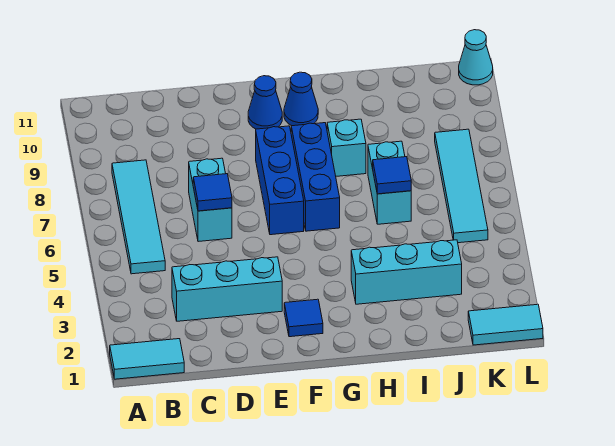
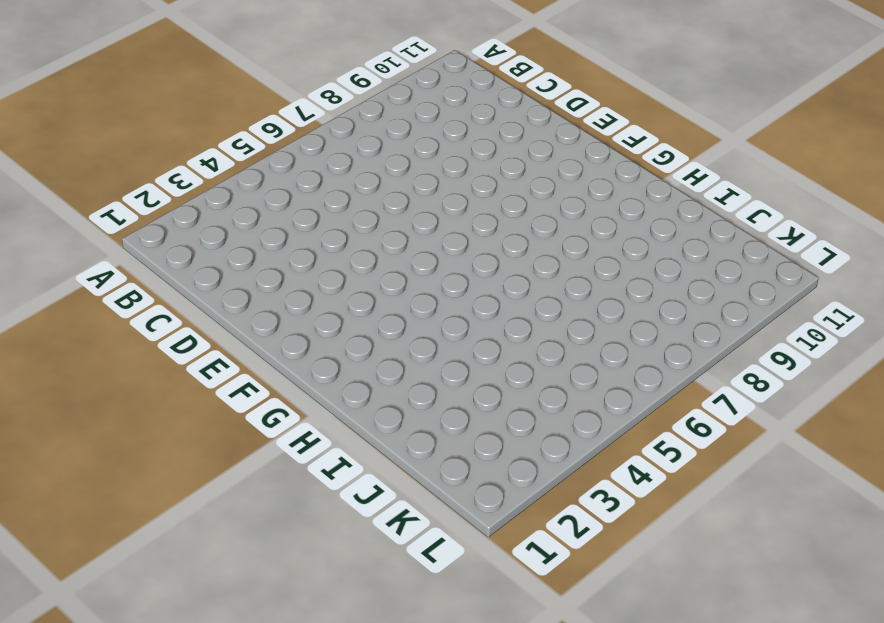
none -> cyan 1x2 tile [110,339,184,379]
none -> cyan 1x4 tile [112,160,165,274]
none -> cyan 1x3 brick [172,257,282,321]

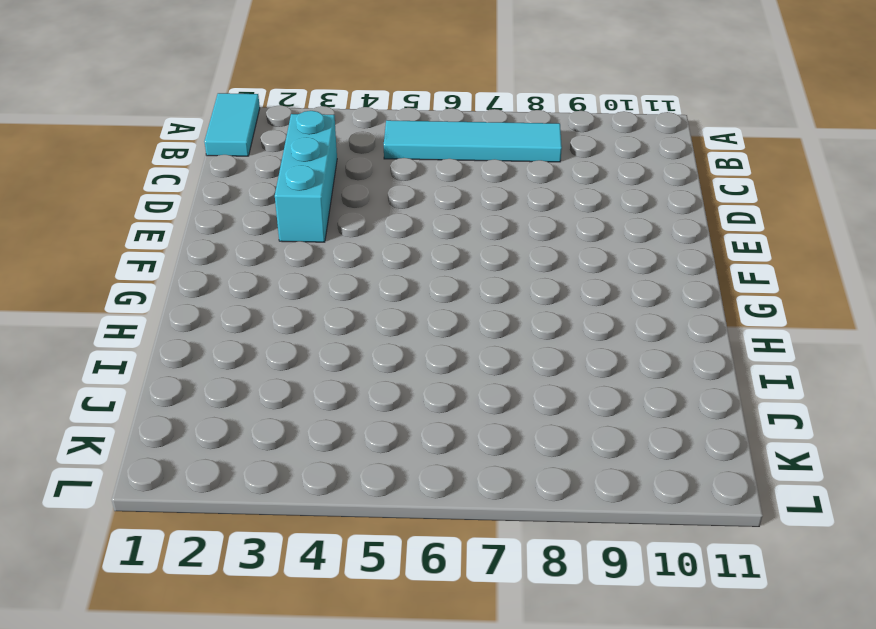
none -> cyan 1x2 brick [189,158,232,242]
none -> blue 1x1 tile [284,299,323,337]
none -> blue 1x3 brick [256,126,304,235]

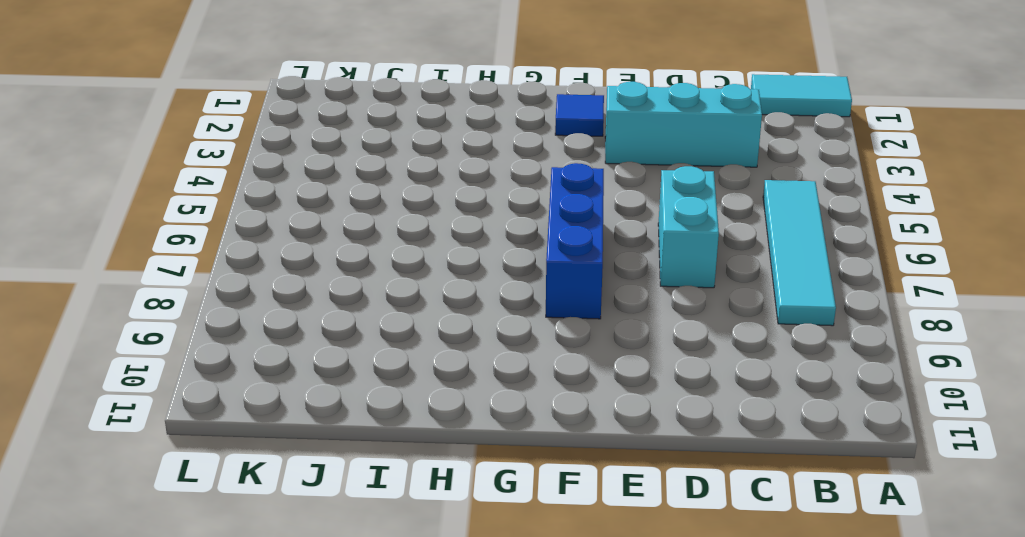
none -> blue 1x1 cone [248,76,282,129]
none -> blue 1x3 brick [291,123,340,231]
none -> blue 1x1 cone [284,72,318,126]

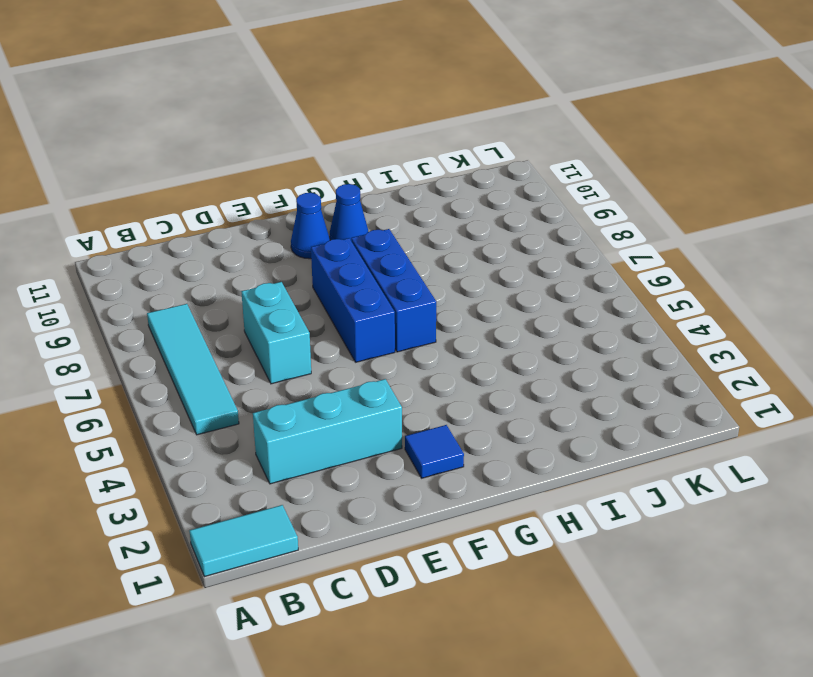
none -> cyan 1x3 brick [351,240,462,304]
none -> cyan 1x1 brick [327,119,366,176]
none -> cyan 1x2 brick [368,141,411,224]

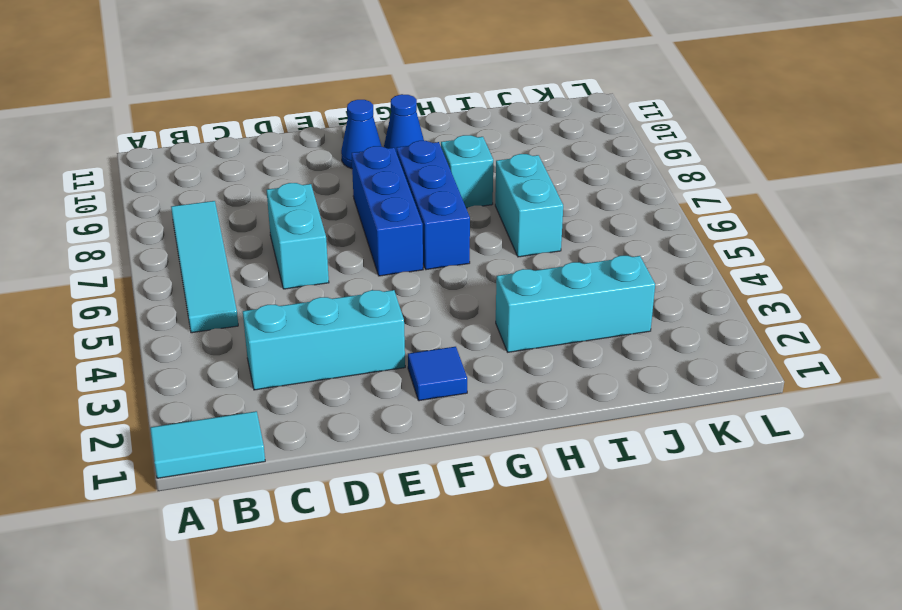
none -> cyan 1x2 tile [468,304,543,345]
none -> cyan 1x4 tile [435,129,488,243]
none -> cyan 1x1 cone [459,30,493,85]

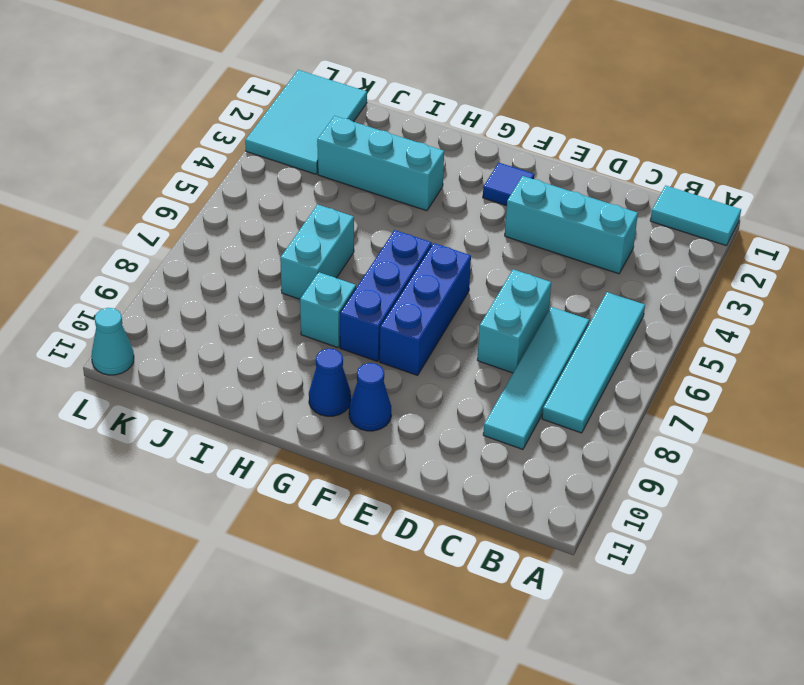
cyan 1x4 tile [483,307,589,449] -> cyan 1x4 tile moved to [435,129,488,243]
cyan 2x3 tile [245,70,367,174] -> cyan 1x2 tile [468,304,543,345]
none -> blue 1x1 tile [193,174,232,211]
none -> blue 1x1 tile [373,157,411,194]

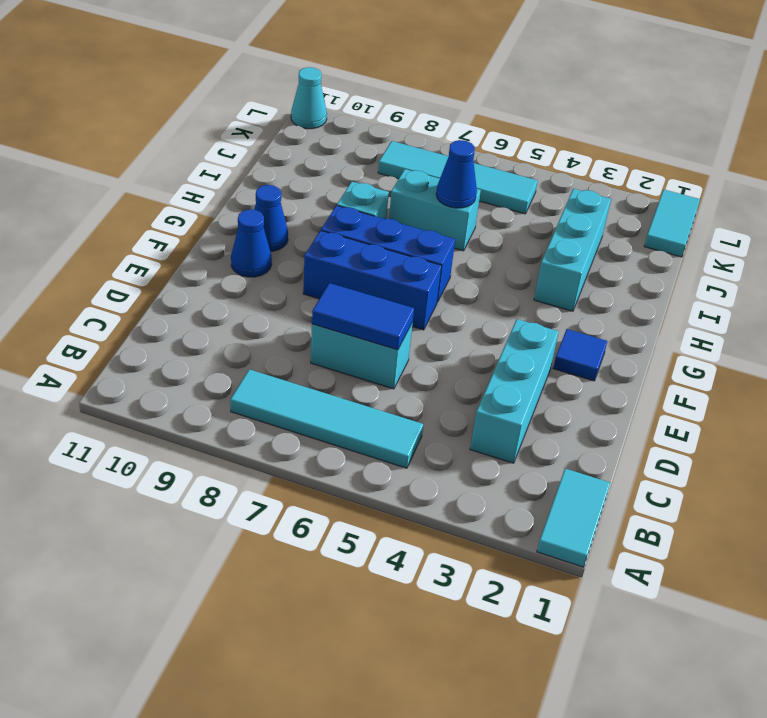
blue 1x2 tile [312,283,414,350] -> blue 1x1 tile [193,174,232,211]
blue 1x1 cone [436,140,477,208] -> blue 1x1 tile [373,157,411,194]

